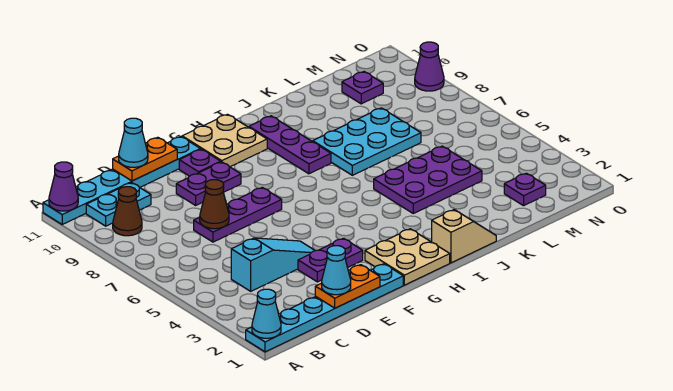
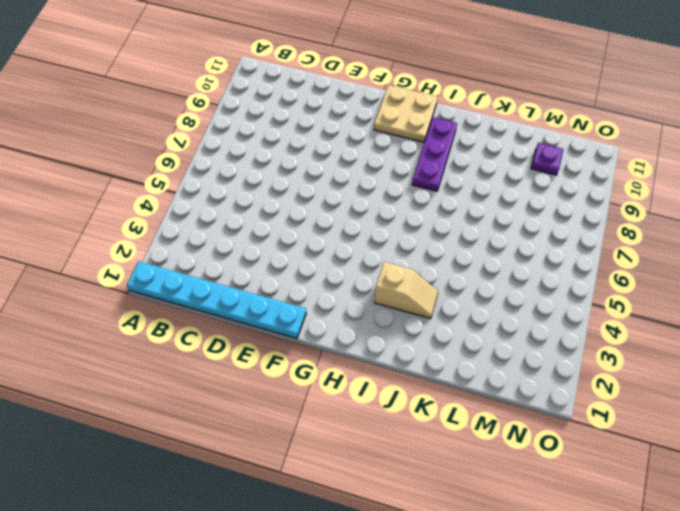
tan 1x2 slope [374,262,438,319] -> tan 1x2 slope moved to [432,210,496,263]
none -> cyan 1x6 plate [43,137,200,224]
none -> brown 1x1 cone [113,187,142,236]
none -> cyan 1x2 plate [86,183,151,226]

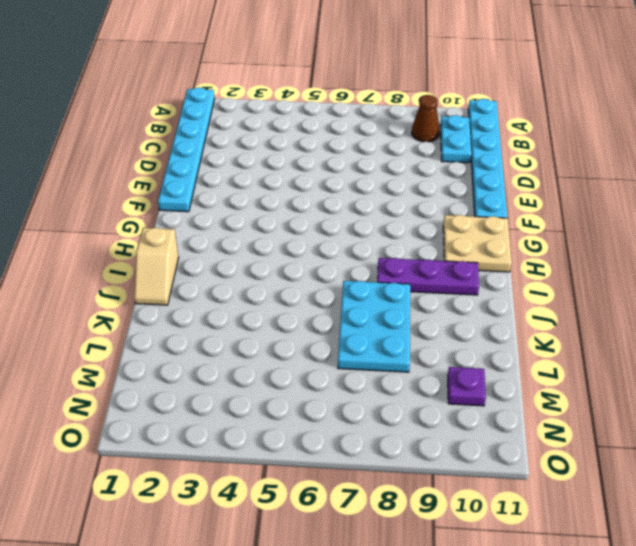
none -> cyan 1x3 slope [231,238,315,291]
none -> purple 1x3 plate [194,187,282,242]
none -> purple 1x2 plate [298,238,363,282]

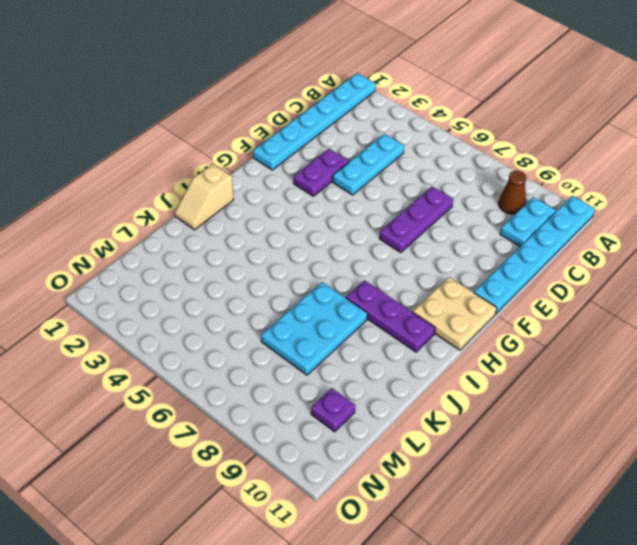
cyan 1x3 plate [333,134,404,195] -> cyan 1x3 slope [231,238,315,291]
none -> purple 1x2 plate [176,162,241,205]
none -> purple 1x1 plate [179,149,221,176]
none -> tan 2x2 plate [365,229,450,285]

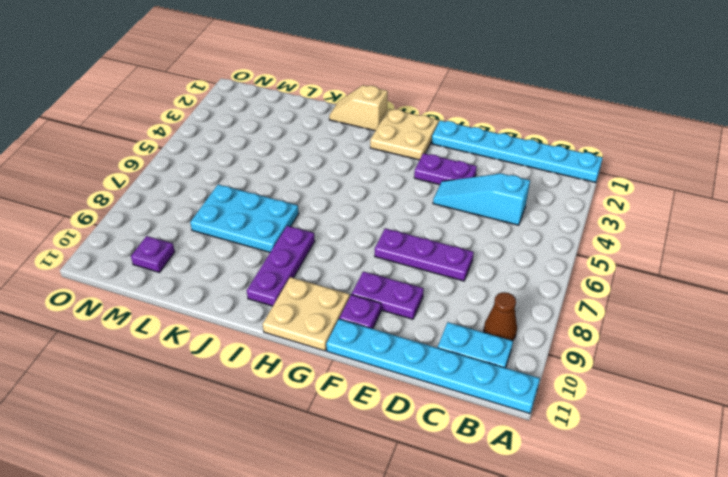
none -> purple 2x3 plate [374,146,482,213]
none -> purple 1x1 plate [504,173,546,206]
none -> purple 1x1 cone [415,42,444,91]

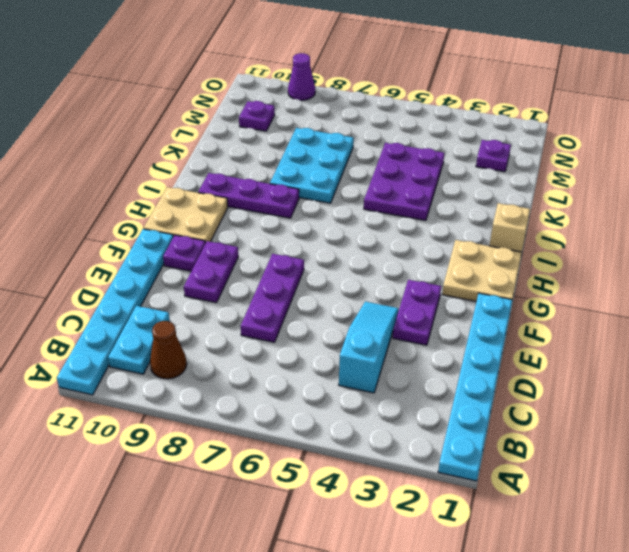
none -> cyan 1x1 cone [252,289,281,338]
none -> purple 1x1 cone [49,162,78,211]
none -> orange 1x2 plate [315,265,380,308]

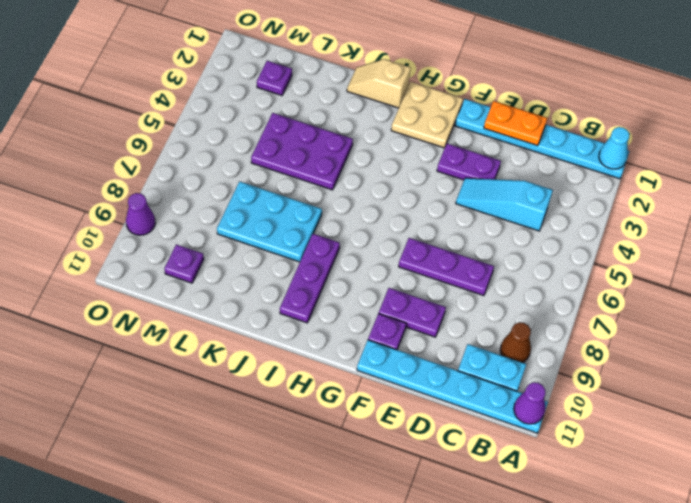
none -> tan 2x2 plate [182,114,267,167]
none -> brown 1x1 cone [200,180,229,229]
none -> orange 1x2 plate [113,137,177,181]

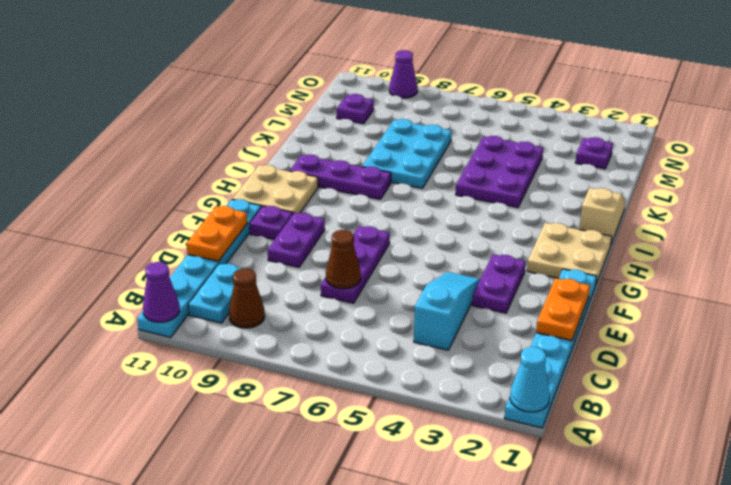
none -> cyan 1x1 cone [322,246,351,295]
none -> cyan 1x1 cone [119,118,148,167]

